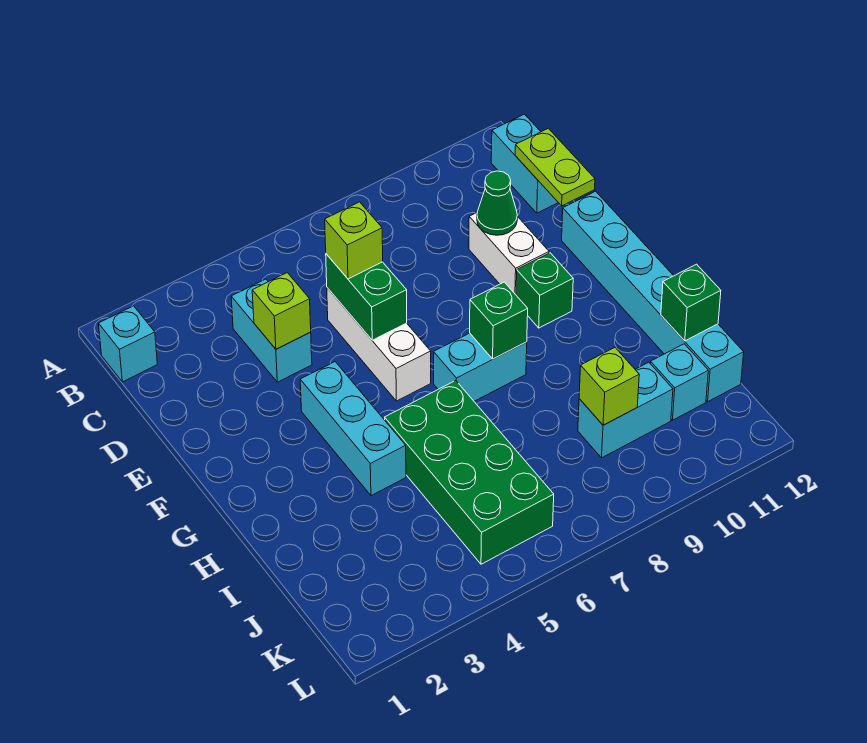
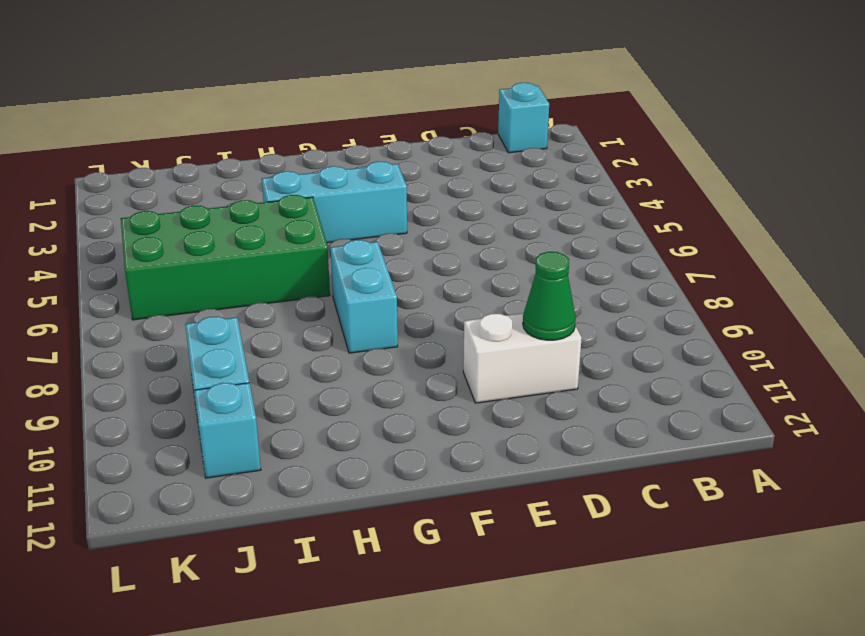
none -> cyan 1x2 brick [491,114,558,213]
none -> cyan 1x2 brick [231,279,312,382]
none -> white 1x3 brick [327,288,431,401]

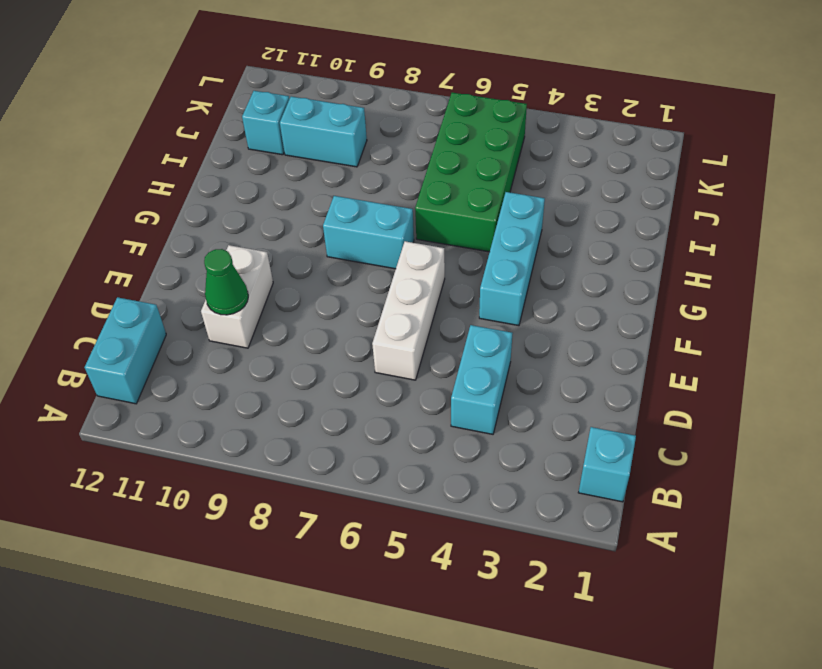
none -> cyan 1x6 brick [562,191,744,402]
none -> green 1x1 brick [516,253,573,328]
none -> lime 1x2 plate [515,128,595,206]

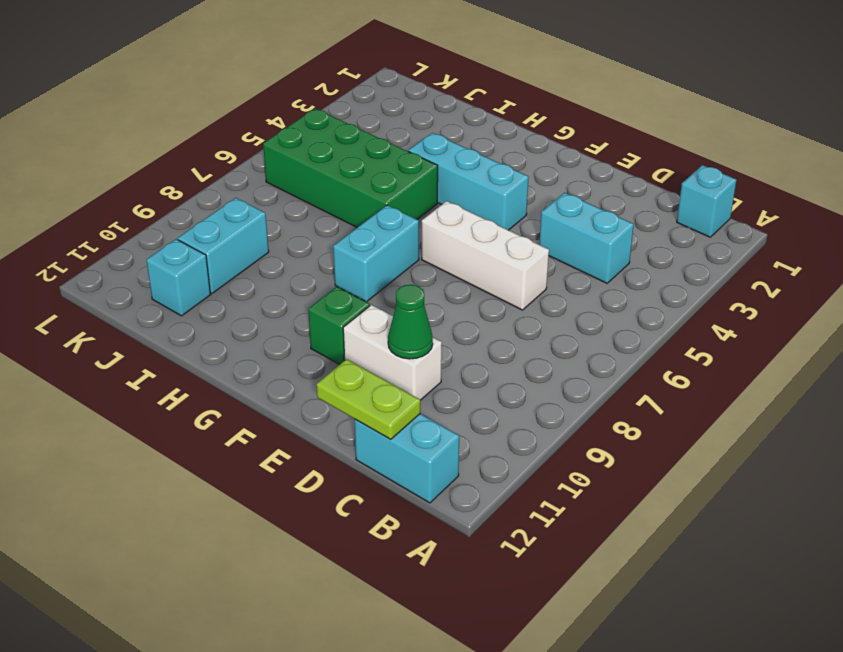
none -> cyan 1x6 brick [562,191,744,402]
none -> lime 1x1 brick [252,273,311,349]
none -> green 1x2 brick [326,254,407,340]

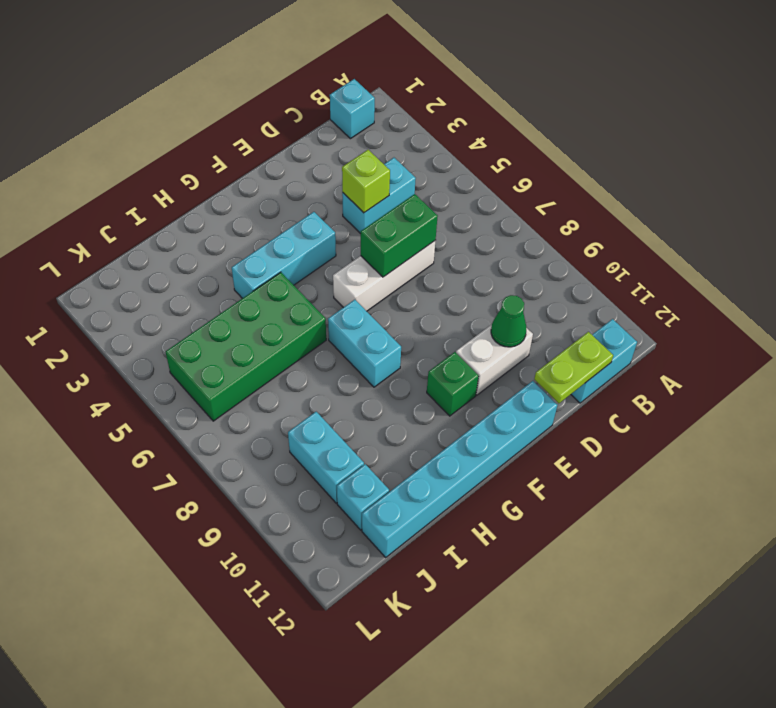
none -> green 1x1 brick [470,282,528,359]
none -> green 1x1 brick [661,264,721,341]
none -> lime 1x1 brick [579,348,639,425]

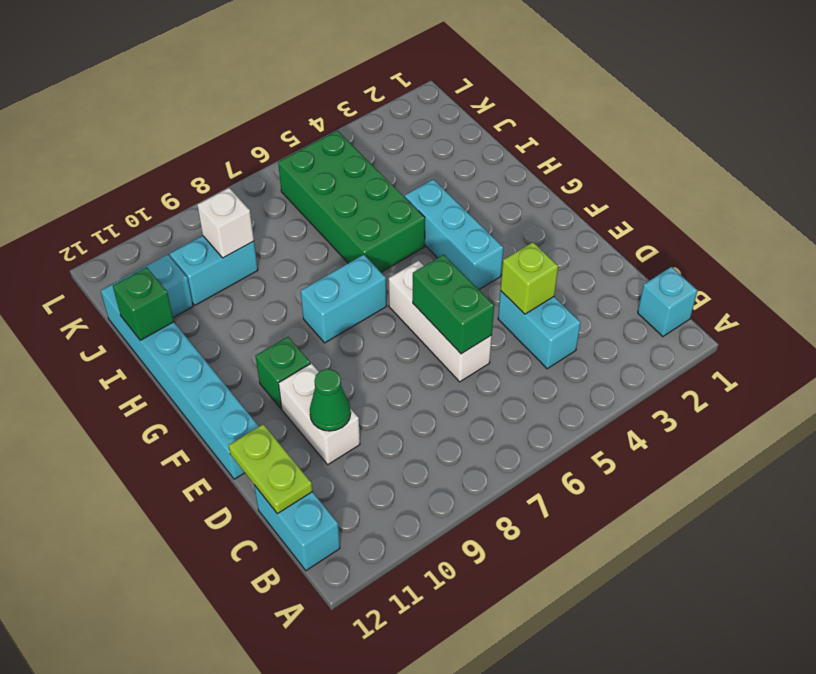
white 1x1 brick [197,188,254,258] -> lime 1x1 brick [579,348,639,425]
none -> green 1x1 brick [470,282,528,359]
none -> lime 1x1 brick [325,202,383,279]

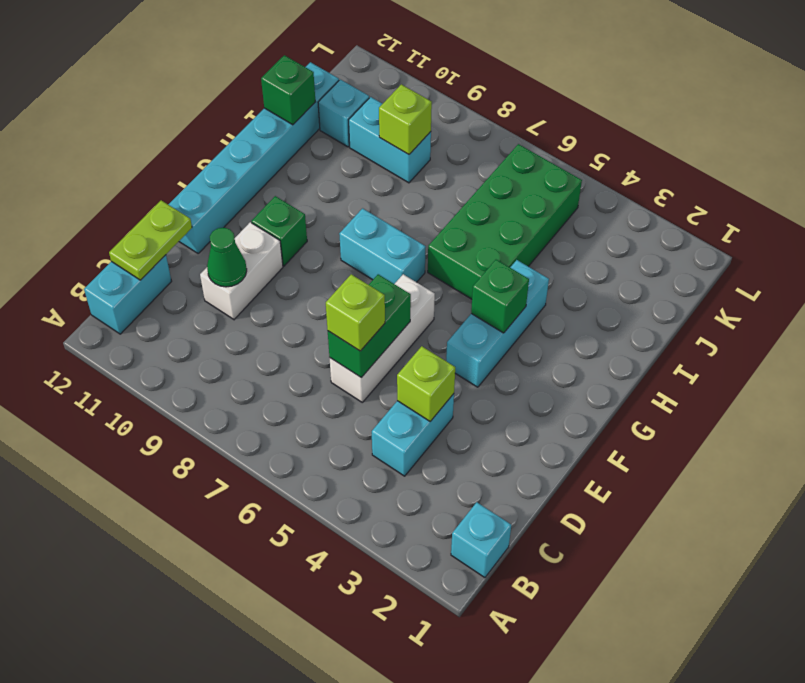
green 1x1 brick [471,260,529,333] -> green 1x1 brick moved to [470,282,528,359]

